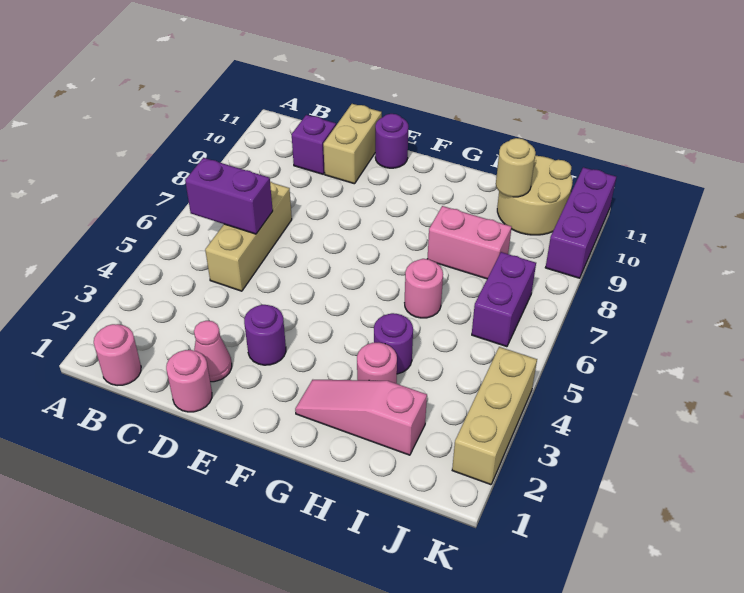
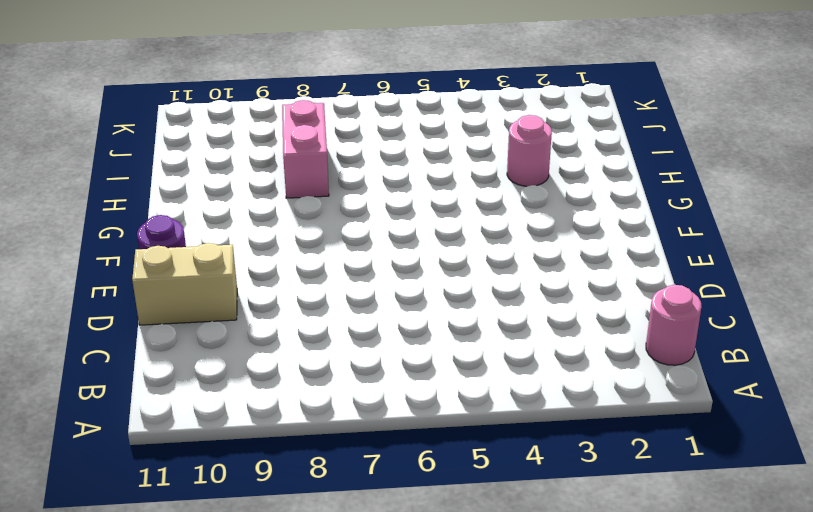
none -> tan 1x3 brick [205,182,292,291]
none -> purple 1x1 brick [292,115,336,174]
none -> pink 1x1 round brick [166,350,212,412]

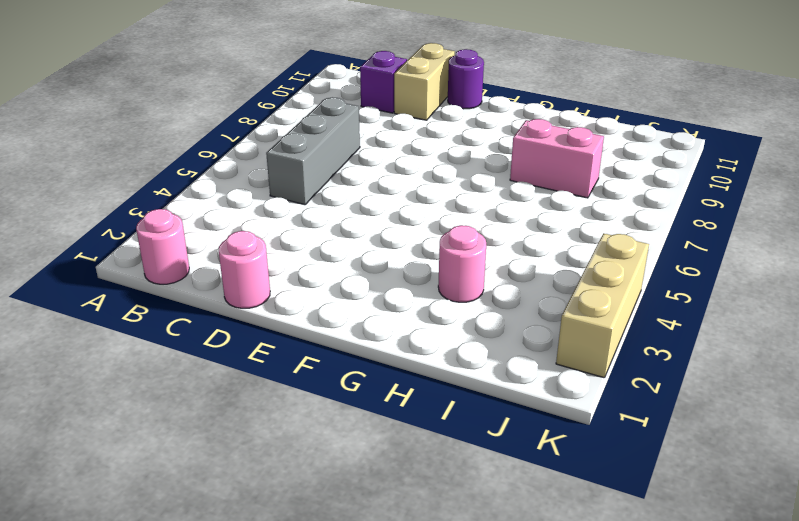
grey 1x3 brick [266,97,360,205] -> tan 1x3 brick [205,182,292,291]
none -> pink 1x1 cone [194,321,232,382]
none -> purple 1x1 round brick [244,305,286,365]
none -> pink 1x3 slope [295,380,427,455]

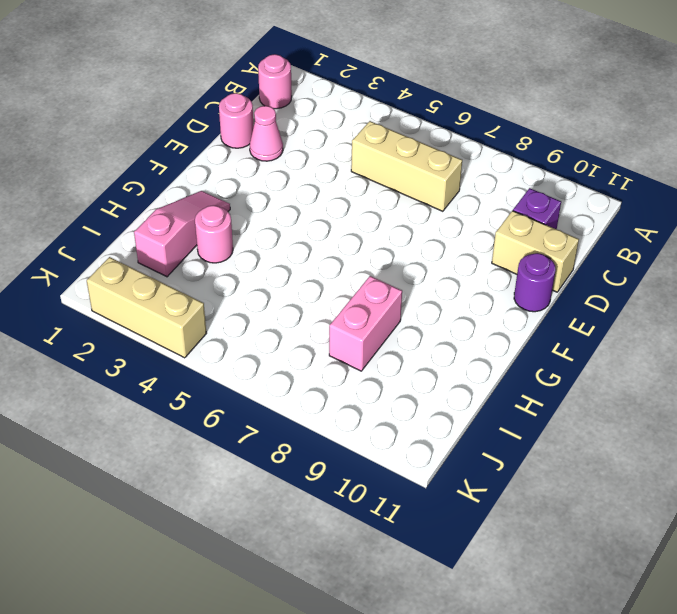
none -> purple 1x1 round brick [244,305,286,365]
none -> purple 1x1 round brick [374,313,413,374]
none -> pink 1x1 round brick [405,259,443,318]

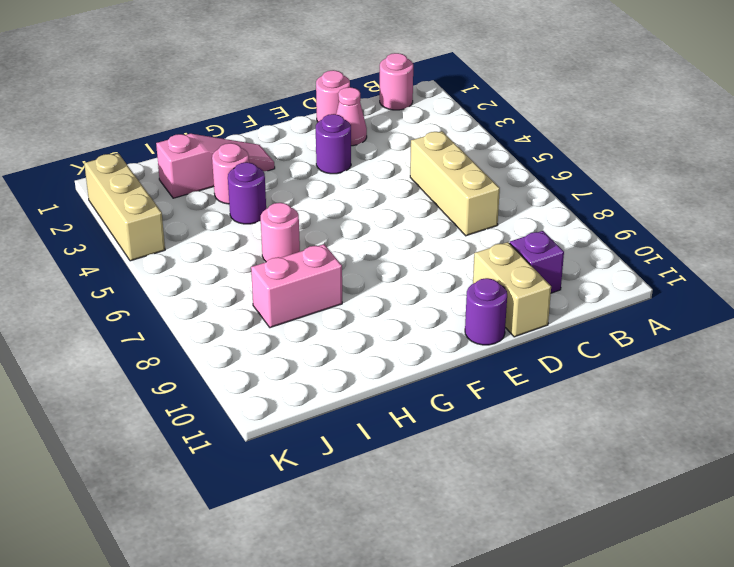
none -> tan 2x2 round brick [497,155,573,235]
none -> purple 1x2 brick [472,252,536,347]
none -> purple 1x3 brick [545,167,616,278]

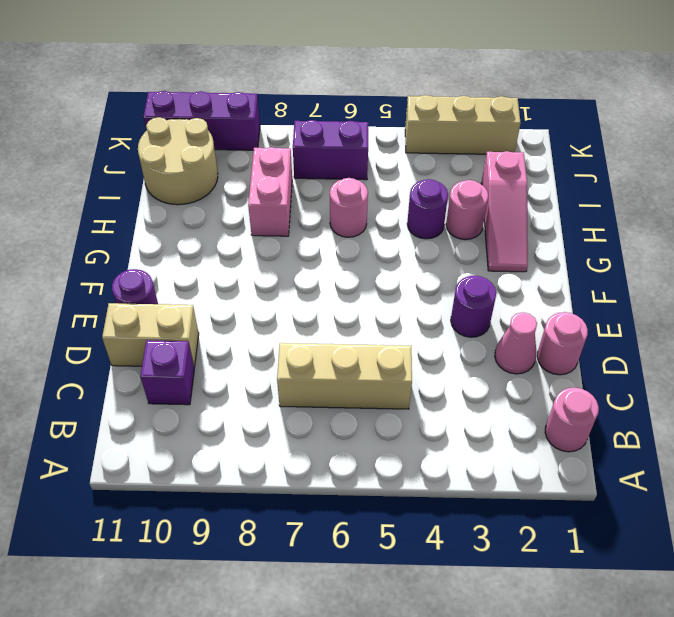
none -> purple 1x2 brick [185,158,273,234]
none -> tan 1x1 round brick [496,138,536,197]

